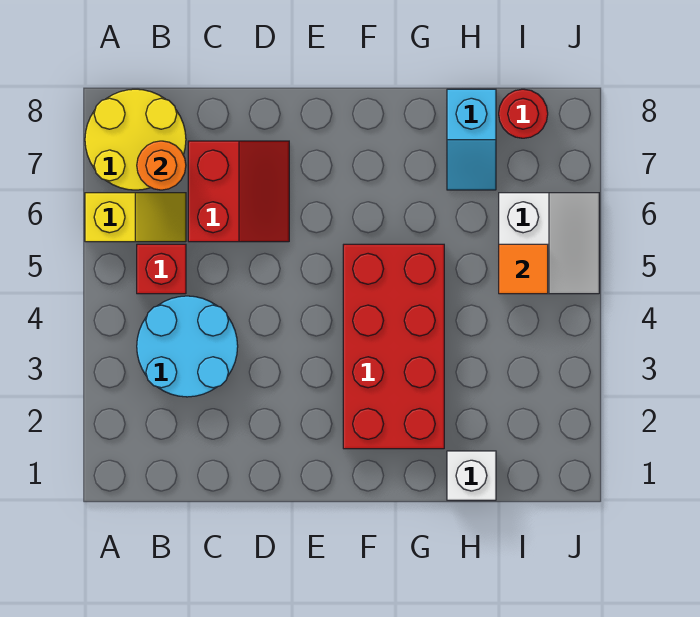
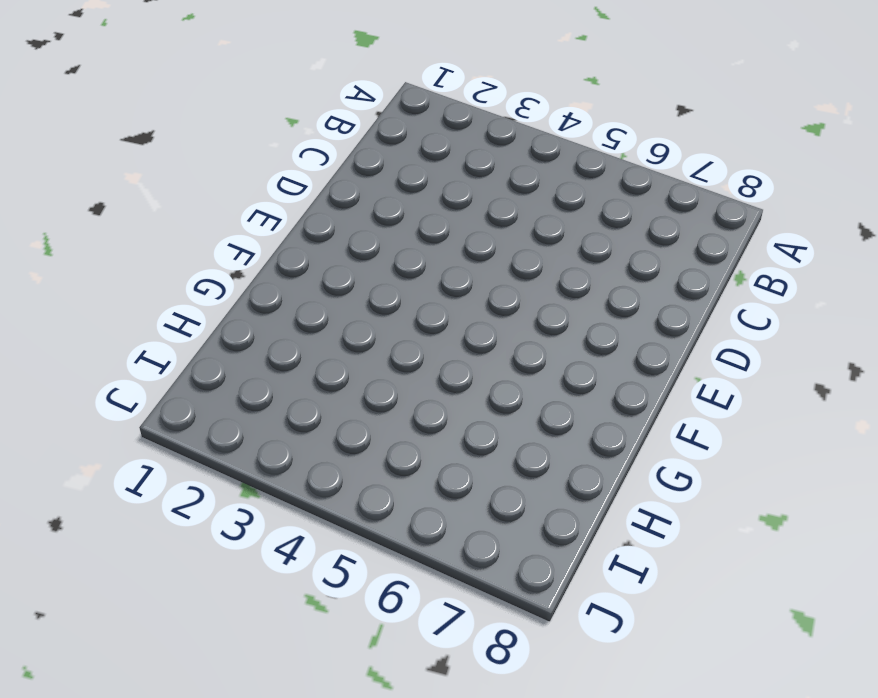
none -> yellow 1x2 slope [85,193,186,242]
none -> yellow 2x2 round brick [85,89,186,190]
none -> cyan 2x2 round brick [137,296,238,397]

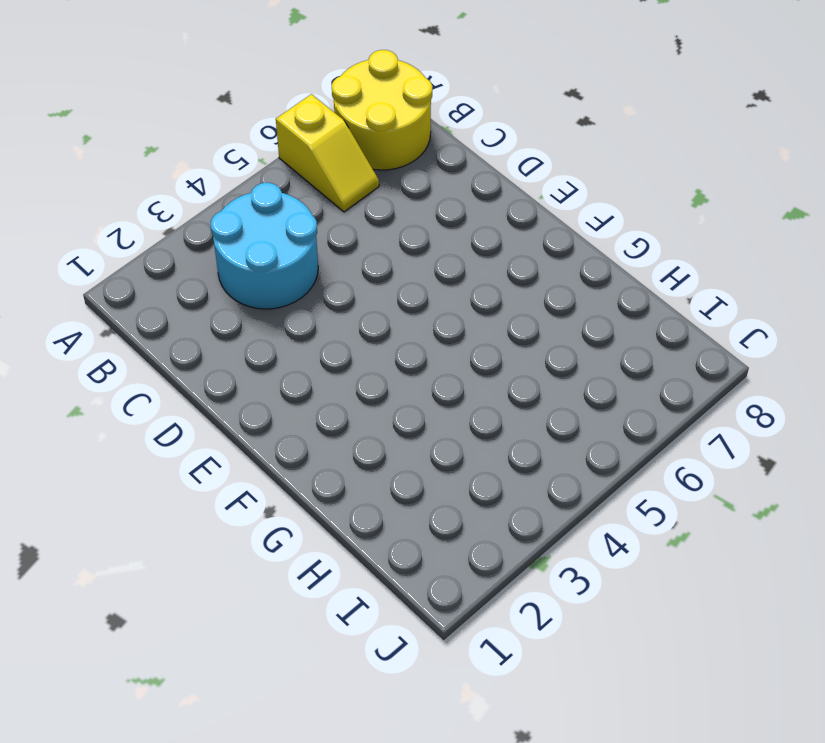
none -> red 1x1 brick [137,244,186,294]
none -> red 2x2 slope [188,141,289,242]
none -> red 2x4 brick [343,244,444,449]

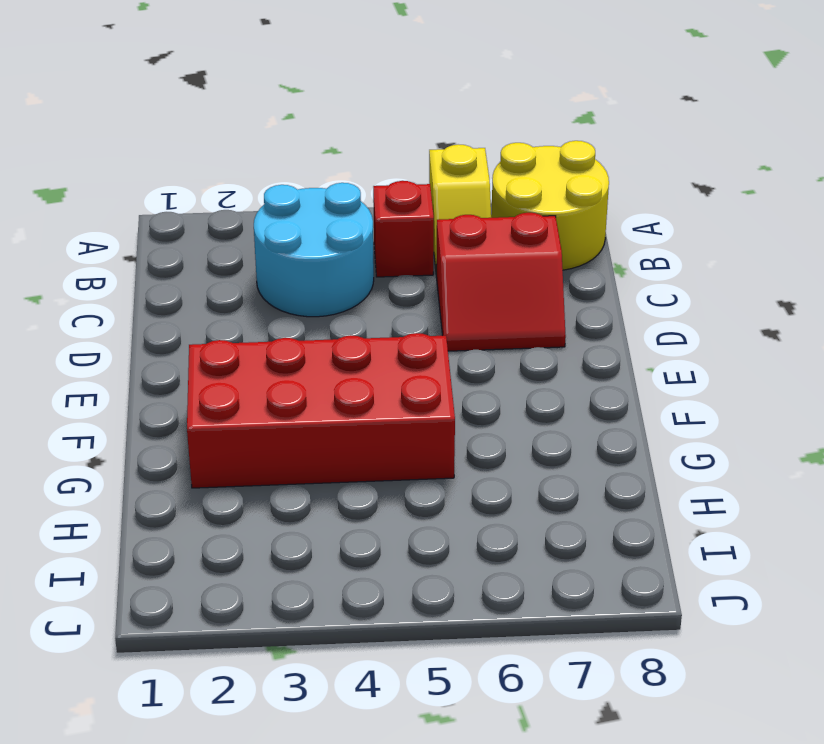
none -> white 1x1 brick [447,451,496,500]
none -> cyan 1x2 slope [447,89,496,190]
none -> white 2x2 slope [499,193,599,294]

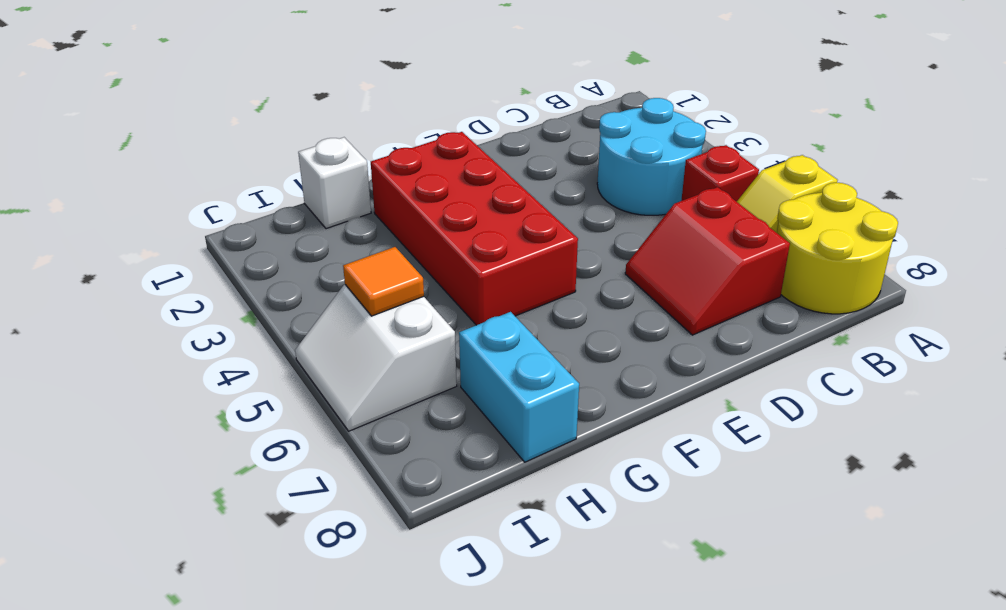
cyan 1x2 brick [459,312,579,462] -> cyan 1x2 slope [447,89,496,190]
none -> red 1x1 round brick [499,89,548,138]
none -> orange 1x1 round brick [137,141,186,190]

